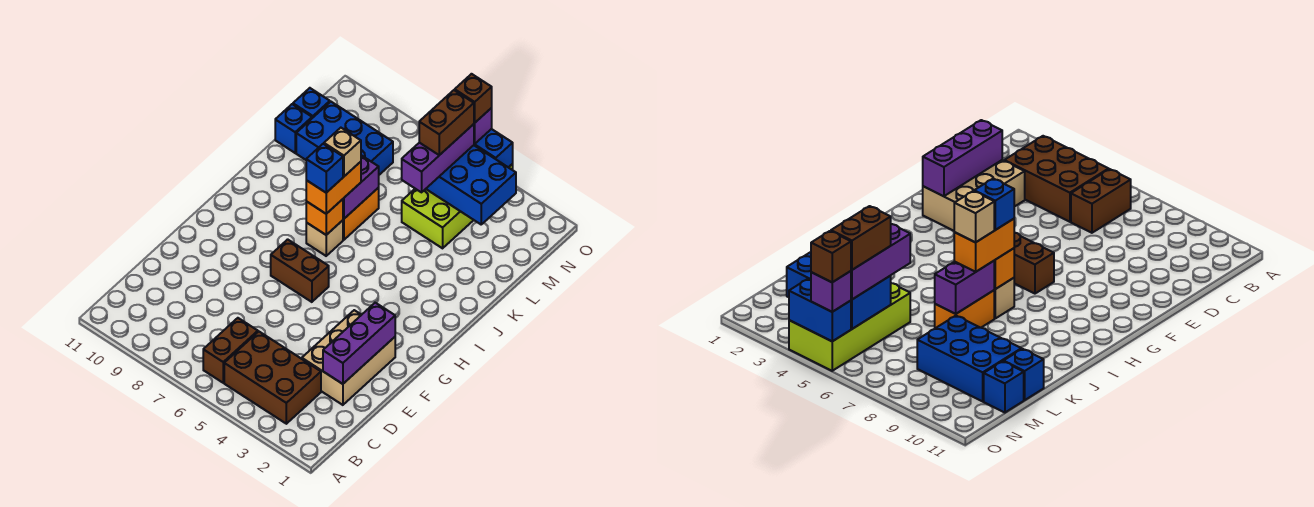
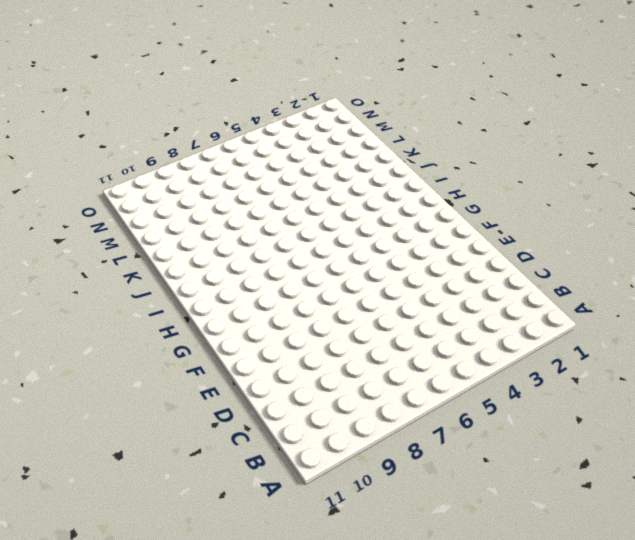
none -> brown 2x3 brick [224,332,321,424]
none -> brown 1x2 brick [203,318,258,383]
none -> tan 2x3 brick [302,310,395,405]

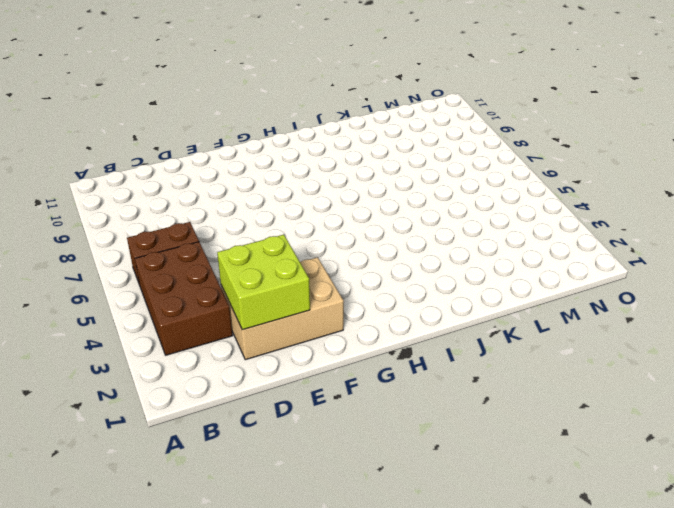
lime 2x2 brick [217,235,310,330] -> purple 1x3 brick [323,303,395,384]
none -> brown 1x2 brick [271,239,329,302]
none -> tan 1x1 brick [306,220,343,256]
none -> orange 1x2 brick [343,188,379,240]

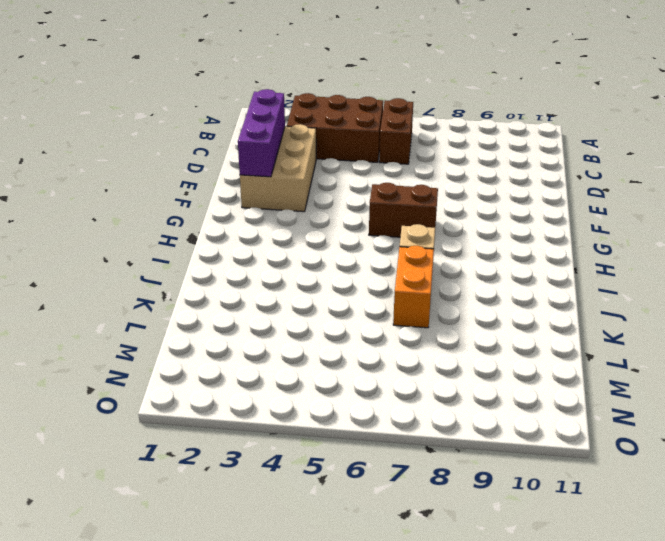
none -> lime 2x4 brick [402,164,513,248]
none -> blue 2x3 brick [296,102,393,175]
none -> blue 1x1 brick [275,104,312,153]

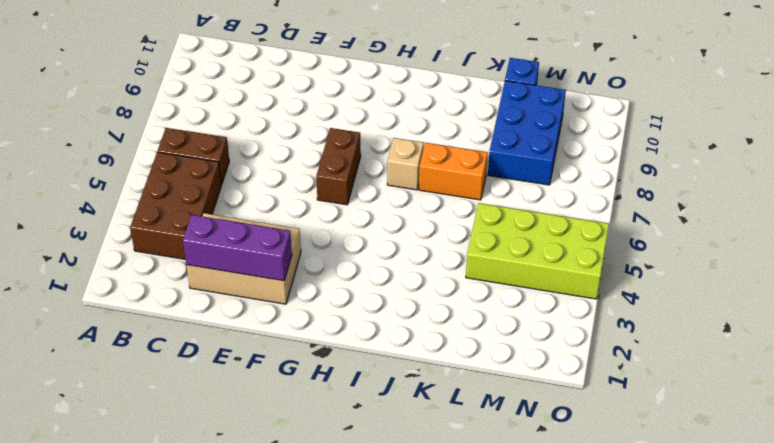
none -> blue 1x1 brick [293,88,330,118]
none -> orange 1x1 brick [306,199,343,235]
none -> purple 1x2 brick [343,155,379,219]

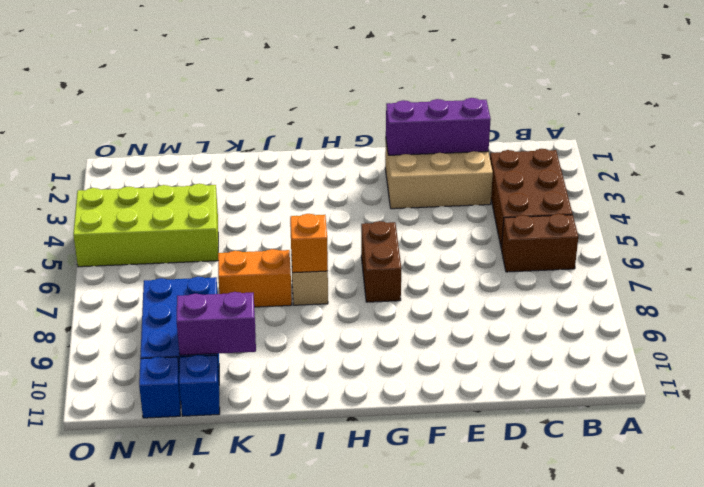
purple 1x2 brick [177,292,256,355] -> purple 1x2 brick moved to [343,155,379,219]
none -> blue 2x3 brick [426,145,516,224]
none -> blue 1x2 brick [474,129,513,167]
none -> orange 1x2 brick [306,162,361,214]

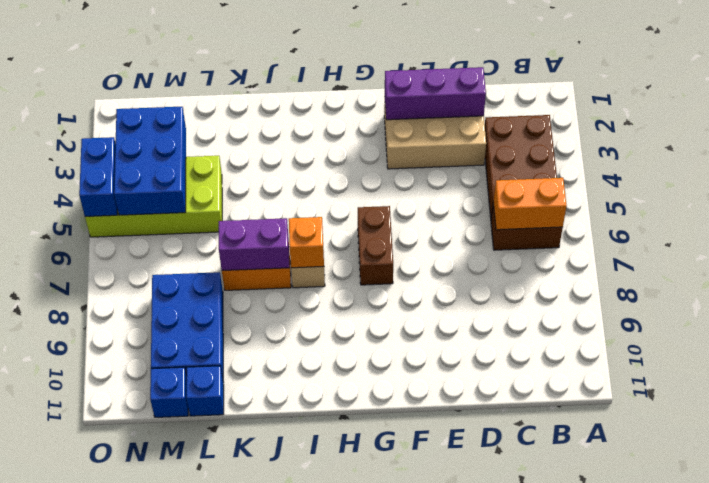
orange 1x2 brick [493,178,567,230] -> orange 1x2 brick moved to [306,162,361,214]
none -> purple 1x3 brick [402,124,474,192]
none -> purple 1x1 brick [474,108,492,144]
none -> blue 1x1 brick [306,144,343,193]

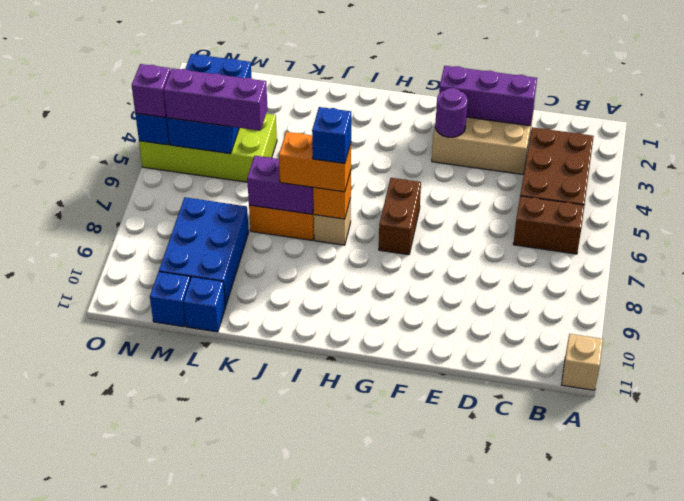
tan 1x1 brick [562,334,603,390] -> tan 1x1 brick moved to [324,128,361,176]
purple 1x1 round brick [435,88,468,137] -> none
none -> brown 1x2 brick [419,90,474,155]
none -> brown 1x1 brick [455,74,492,123]

